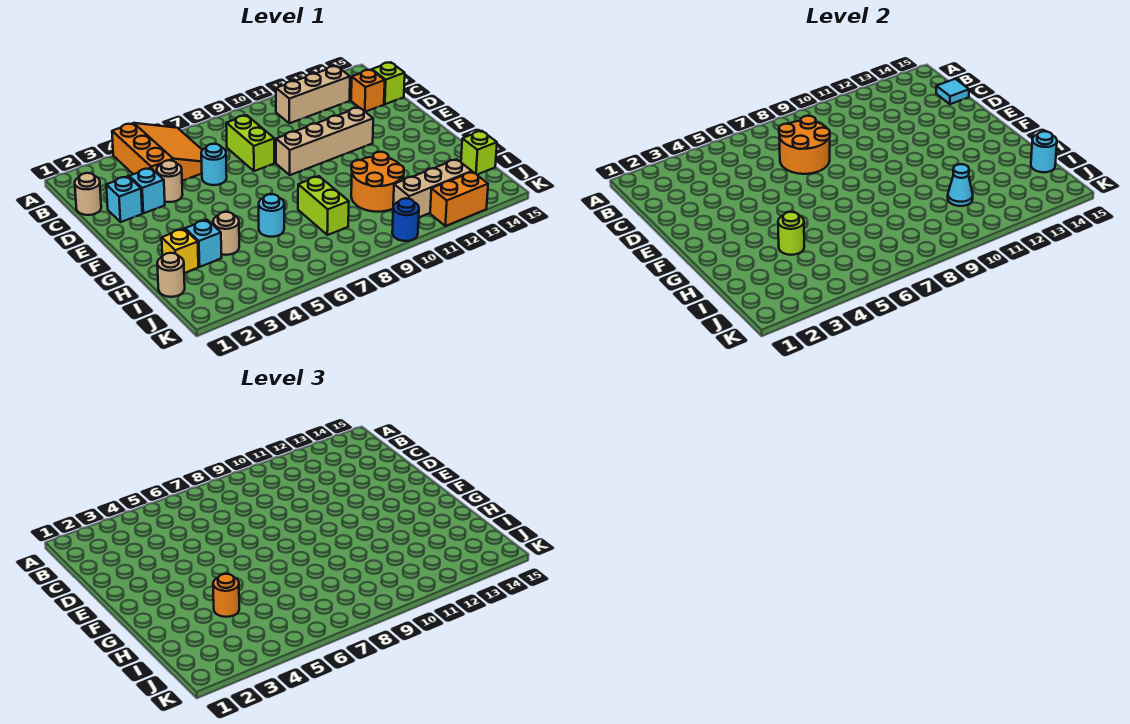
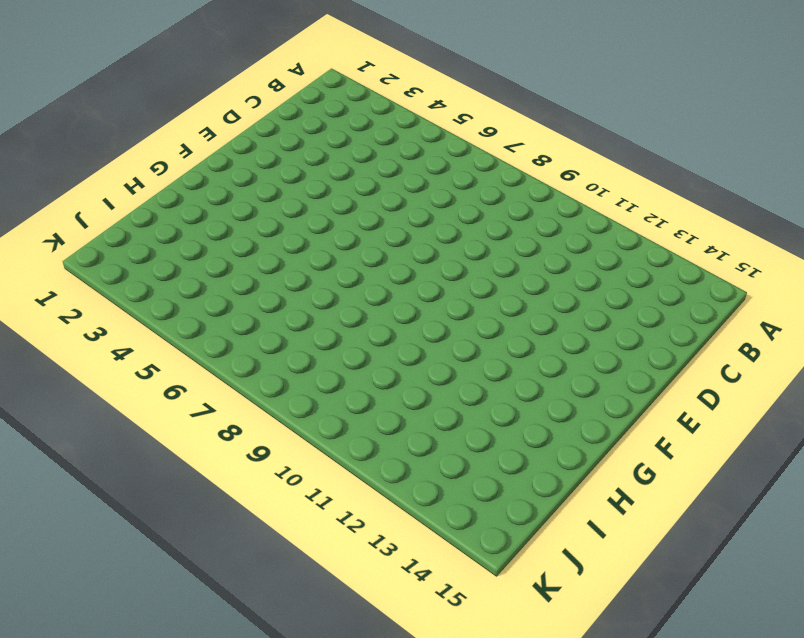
none -> orange 3x3 slope [112,123,202,181]
none -> tan 1x3 brick [276,66,350,123]
none -> tan 1x1 round brick [75,173,101,215]

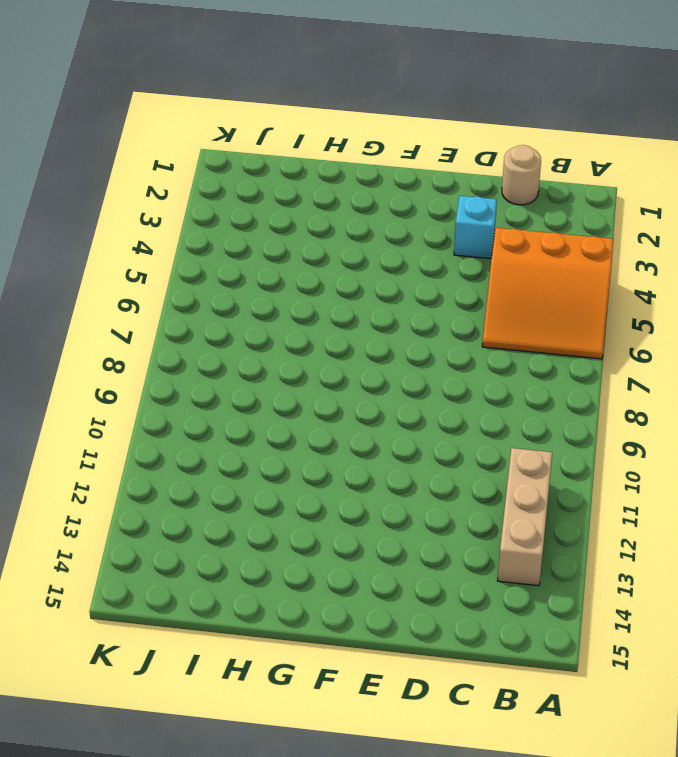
none -> lime 1x2 brick [226,115,274,171]
none -> orange 1x1 brick [351,70,385,112]
none -> lime 1x1 brick [372,62,405,104]

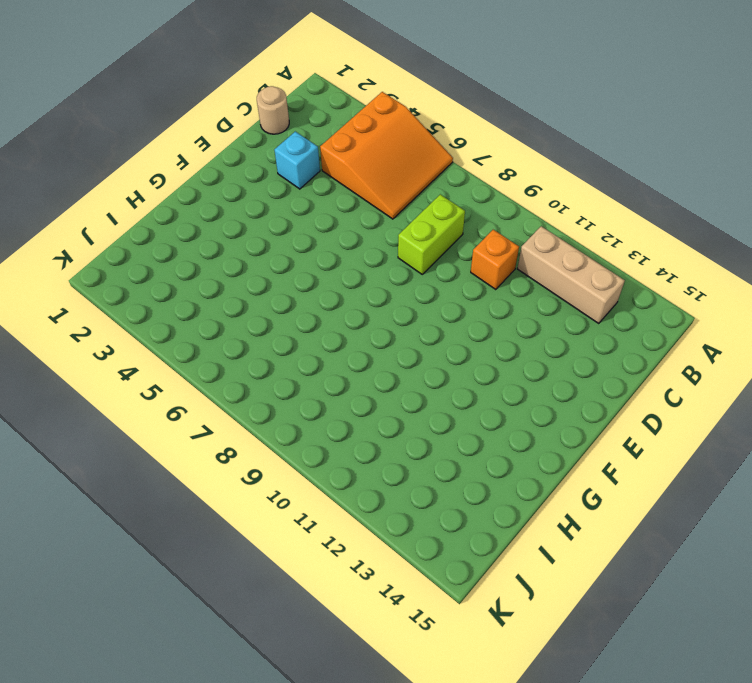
orange 1x1 brick [471,230,519,290] -> orange 1x1 brick moved to [351,70,385,112]
none -> lime 1x1 brick [372,62,405,104]
none -> cyan 1x1 brick [106,176,142,222]
none -> tan 1x1 round brick [157,160,183,202]

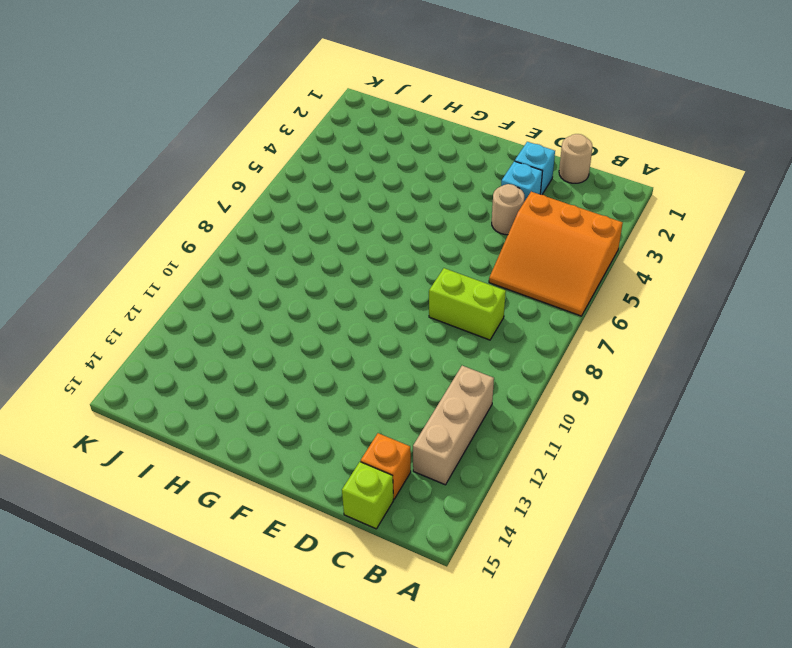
none -> cyan 1x1 round brick [201,144,227,185]
none -> tan 1x4 brick [276,107,373,175]
none -> yellow 1x1 brick [162,229,198,273]

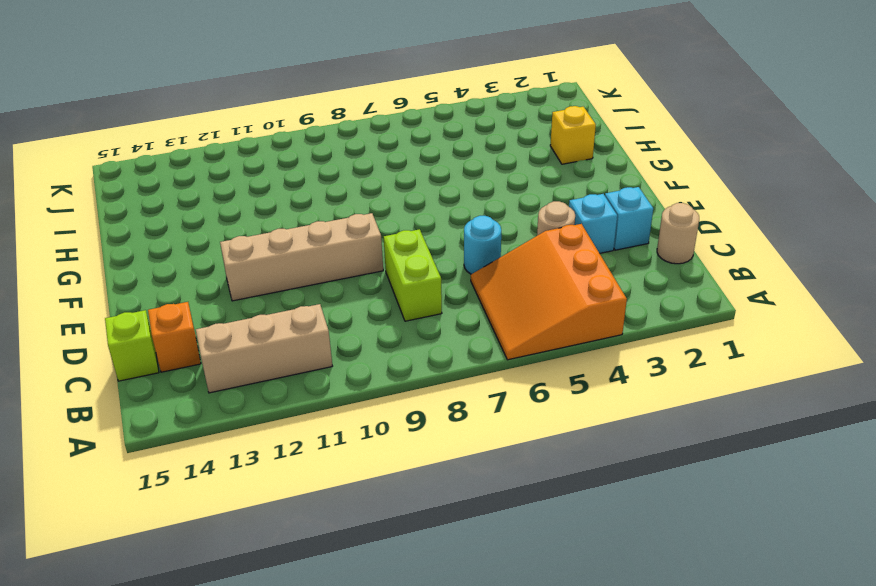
none -> cyan 1x1 brick [185,220,222,267]
none -> tan 1x1 round brick [213,212,239,255]
none -> cyan 1x1 round brick [259,194,284,237]

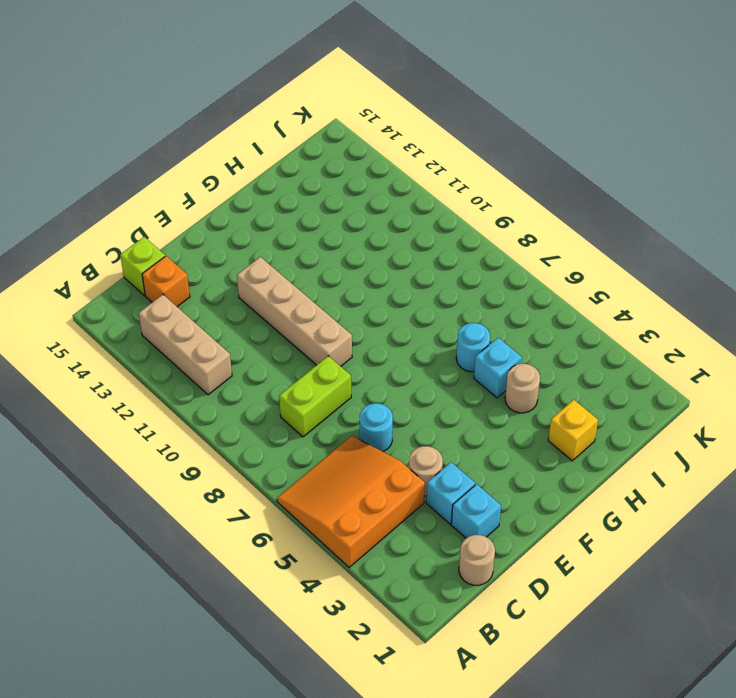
cyan 1x1 brick [474,338,522,398] -> cyan 1x1 brick moved to [185,220,222,267]
none -> lime 1x2 brick [298,176,349,235]
none -> orange 2x2 round brick [351,152,404,212]
none -> tan 1x1 round brick [157,253,185,297]

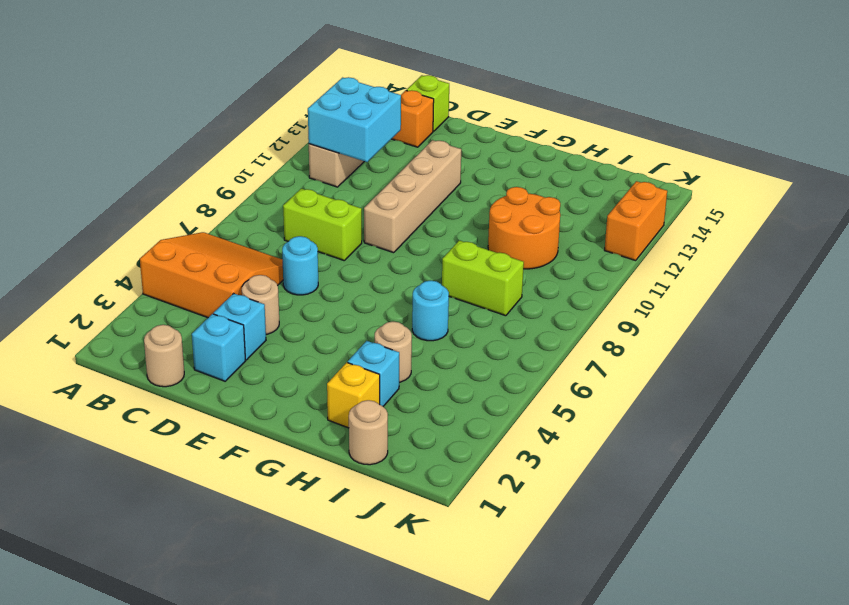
cyan 2x2 brick [308,77,401,162] -> none
none -> lime 1x1 brick [461,131,497,175]
none -> tan 1x3 brick [393,159,472,217]
none -> blue 1x1 round brick [392,198,419,241]

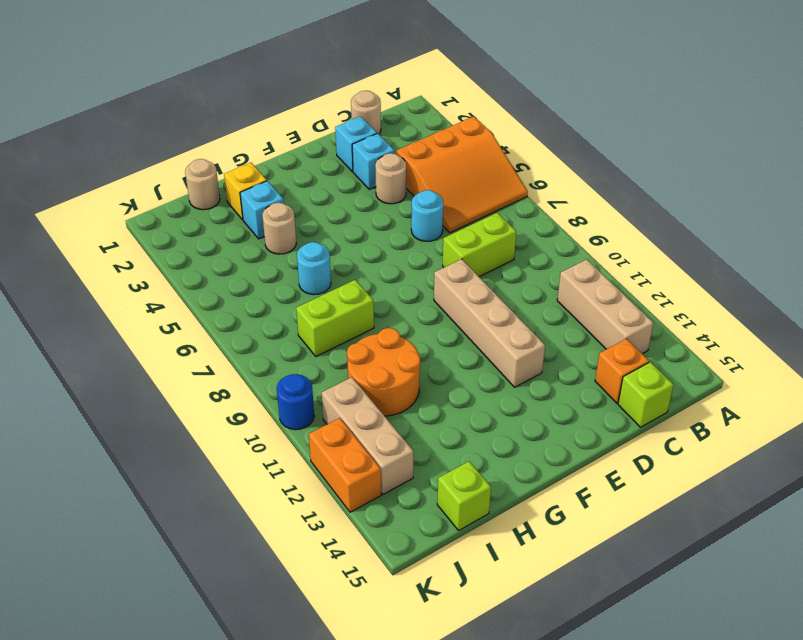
none -> orange 2x2 round brick [779,116,830,174]
none -> cyan 1x1 tile [936,79,969,104]
none -> lime 1x1 round brick [778,212,804,255]

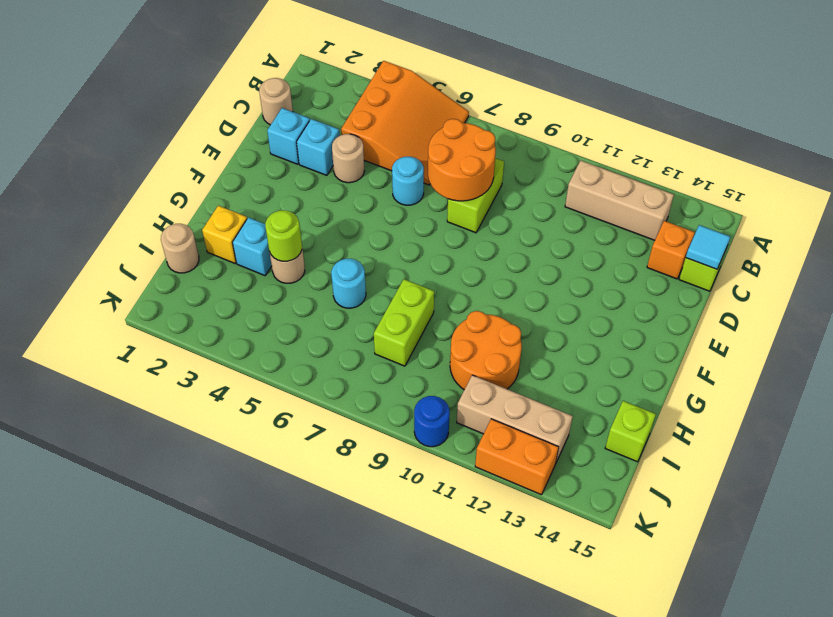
none -> tan 1x4 brick [276,107,373,175]
none -> cyan 1x1 cone [948,164,973,206]
none -> cyan 1x1 round brick [1031,131,1057,172]

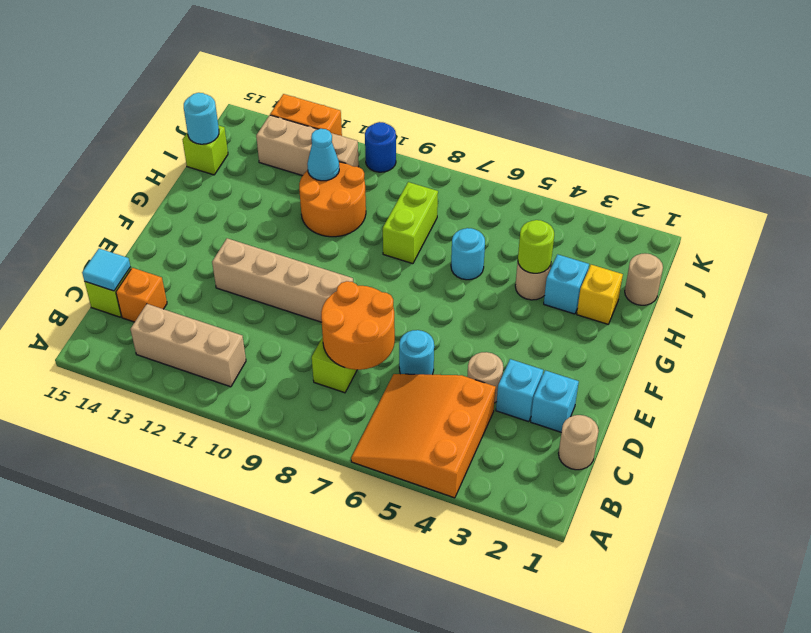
none -> orange 1x1 round brick [213,574,239,617]

